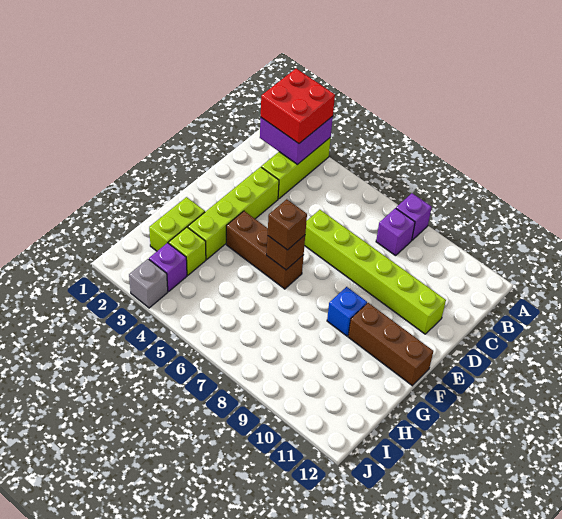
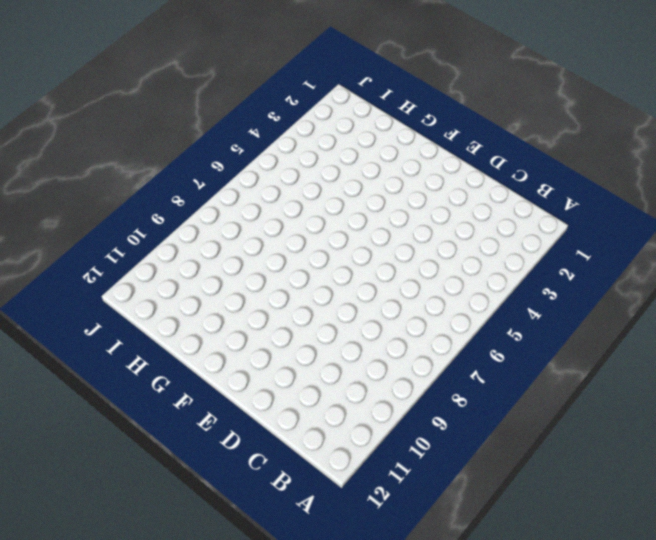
none -> lime 1x3 brick [261,137,331,199]
none -> purple 1x1 brick [396,193,432,240]
none -> purple 1x1 brick [376,208,415,256]

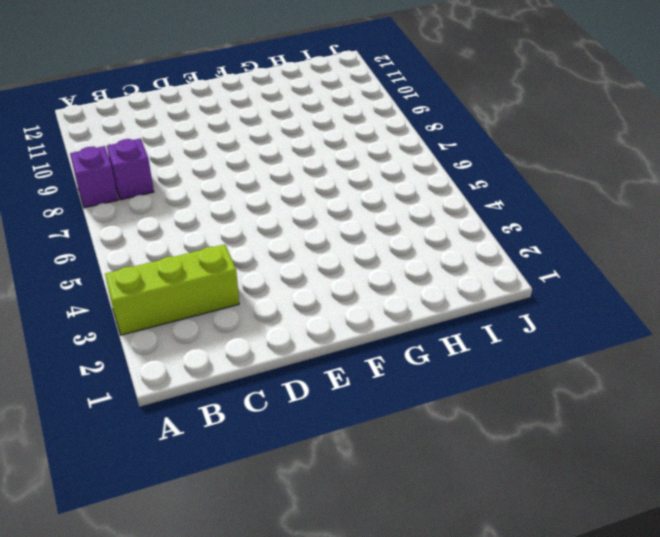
none -> lime 1x4 brick [188,167,279,259]
none -> lime 1x6 brick [304,210,446,334]
none -> brown 1x3 brick [226,211,304,289]

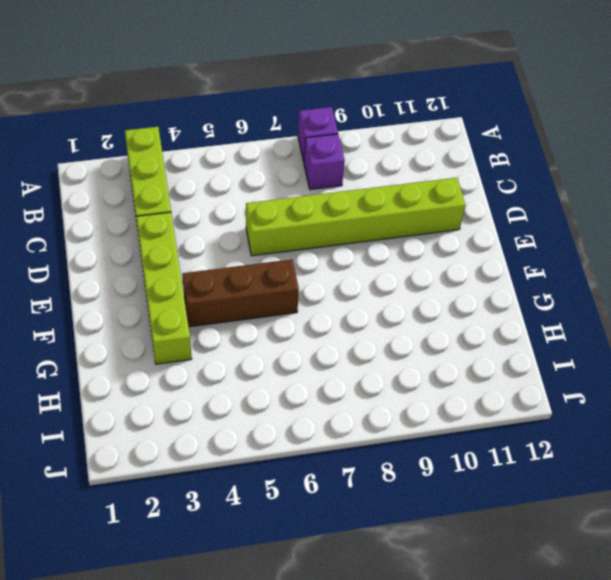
none -> blue 1x1 brick [327,287,367,336]
none -> brown 1x3 brick [348,303,433,386]
none -> lime 1x2 brick [149,197,205,251]

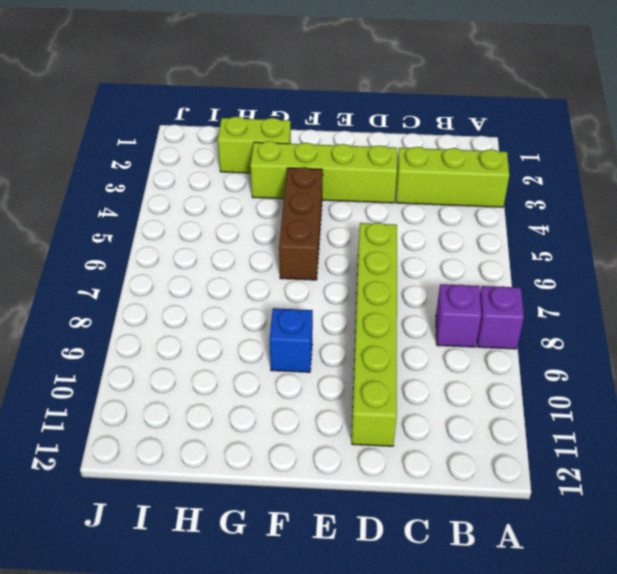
none -> brown 1x3 brick [348,303,433,386]
none -> lime 1x1 brick [169,227,206,275]
none -> purple 1x1 brick [149,243,187,291]

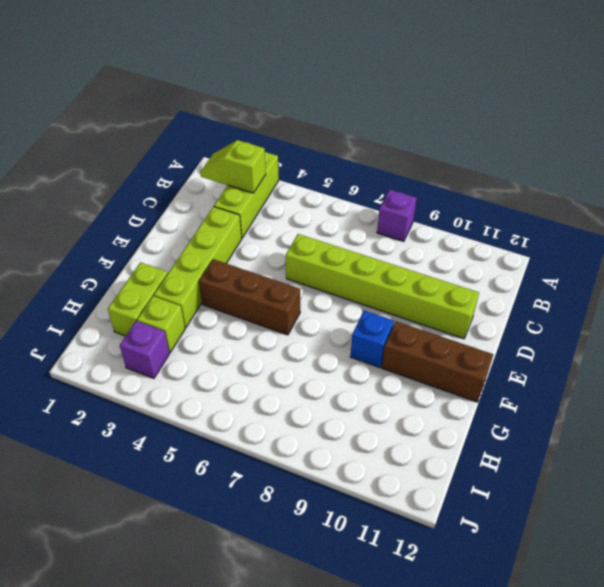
lime 1x2 slope [200,140,266,193] -> purple 2x2 brick [260,116,333,165]
none -> purple 1x1 brick [376,208,415,256]
none -> grey 1x1 brick [129,259,168,308]
none -> brown 1x1 brick [267,235,305,270]

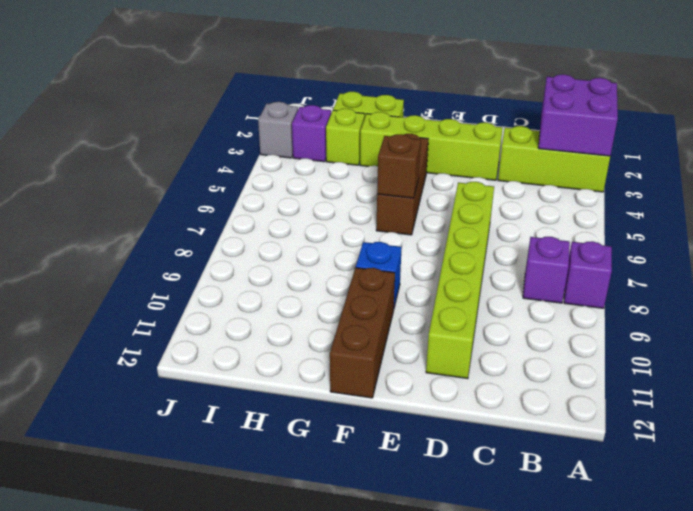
none -> red 2x2 brick [261,69,335,144]
none -> brown 1x1 brick [268,199,307,250]

